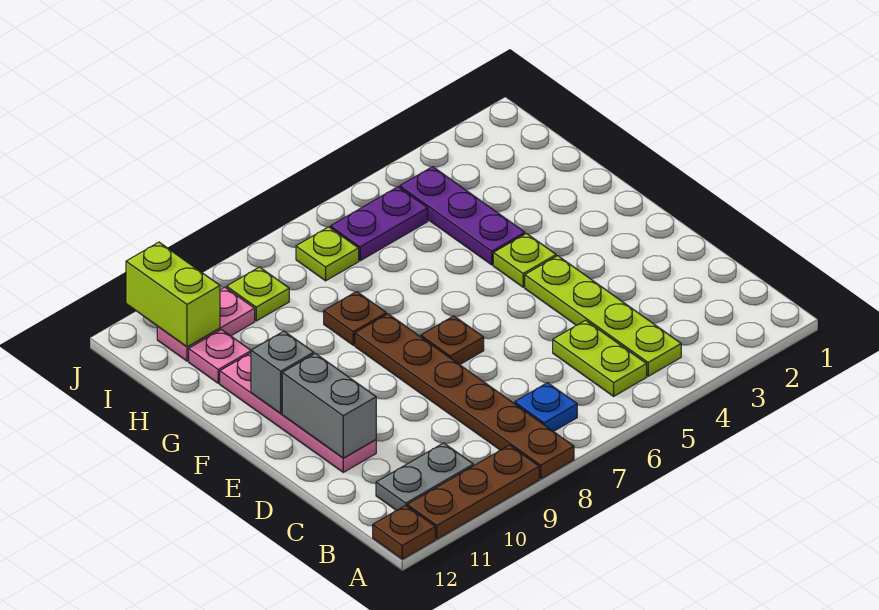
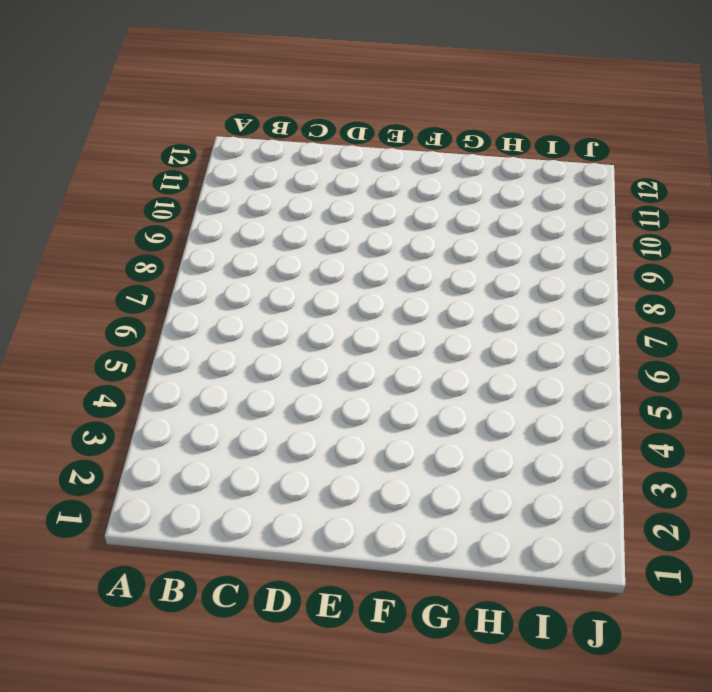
none -> brown 1x6 plate [355,314,574,479]
none -> brown 1x3 plate [407,445,539,539]
none -> brown 1x1 plate [373,505,435,559]

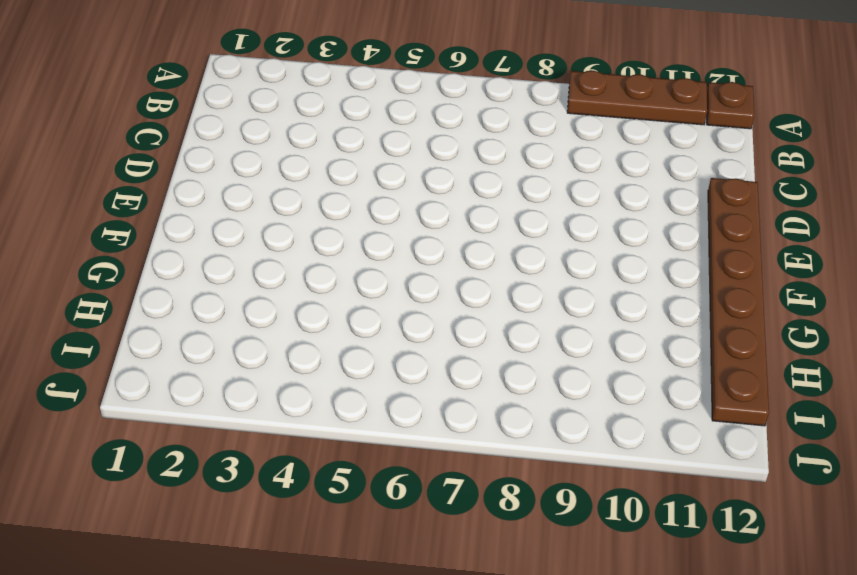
brown 1x6 plate [708,178,769,426] -> brown 1x6 plate moved to [355,314,574,479]
none -> lime 1x4 plate [525,256,681,376]
none -> lime 1x2 plate [553,320,647,396]
none -> blue 1x1 plate [515,383,577,432]

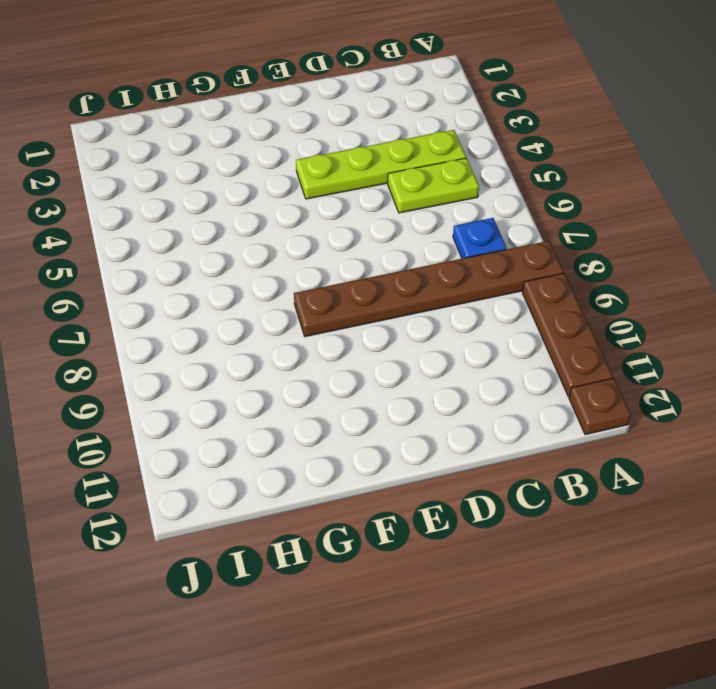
none -> grey 1x2 plate [376,443,473,511]
none -> pink 1x4 plate [220,353,376,472]
none -> brown 1x1 plate [421,316,484,365]

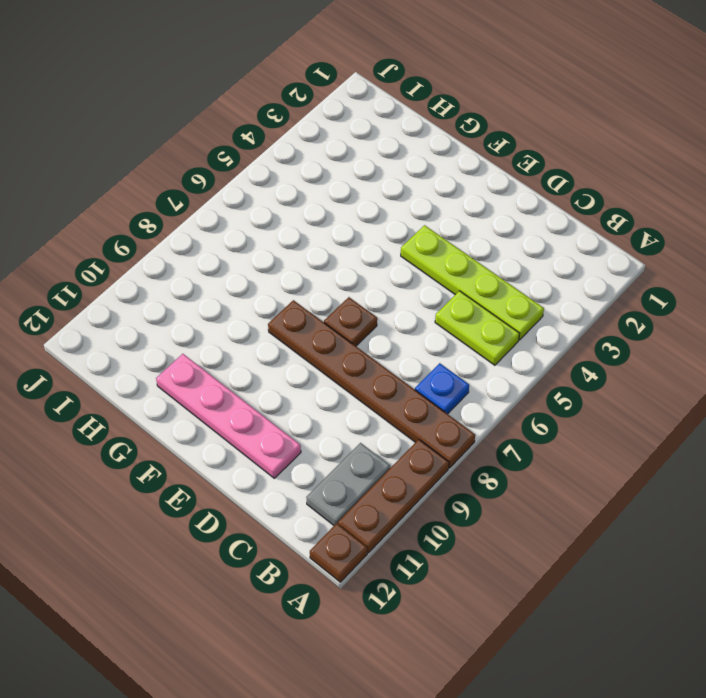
none -> lime 1x1 plate [493,234,556,287]
none -> purple 1x3 plate [400,167,525,265]
none -> brown 1x1 plate [324,292,386,345]

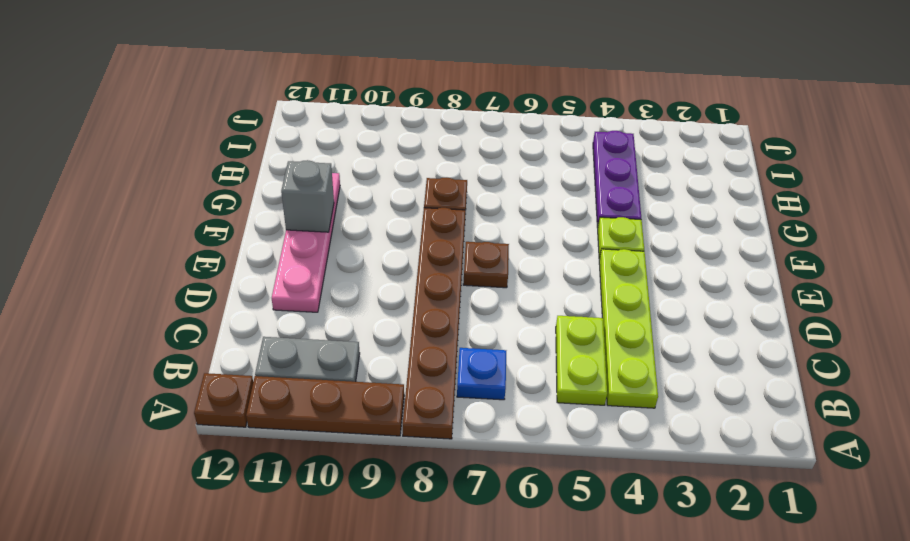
none -> pink 1x1 plate [189,330,251,383]
none -> purple 1x2 plate [330,187,428,261]
none -> lime 1x1 plate [296,227,359,281]

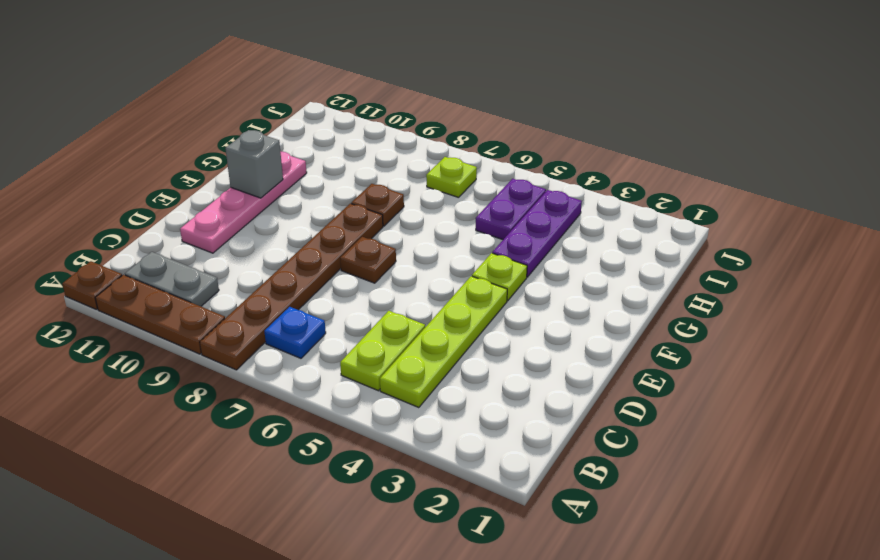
purple 1x2 plate [476,179,546,240] -> purple 1x2 plate turned to [330,187,428,261]
none -> pink 1x1 plate [189,330,251,383]
none -> lime 1x1 plate [227,267,289,321]
none -> pink 1x2 plate [157,287,255,361]

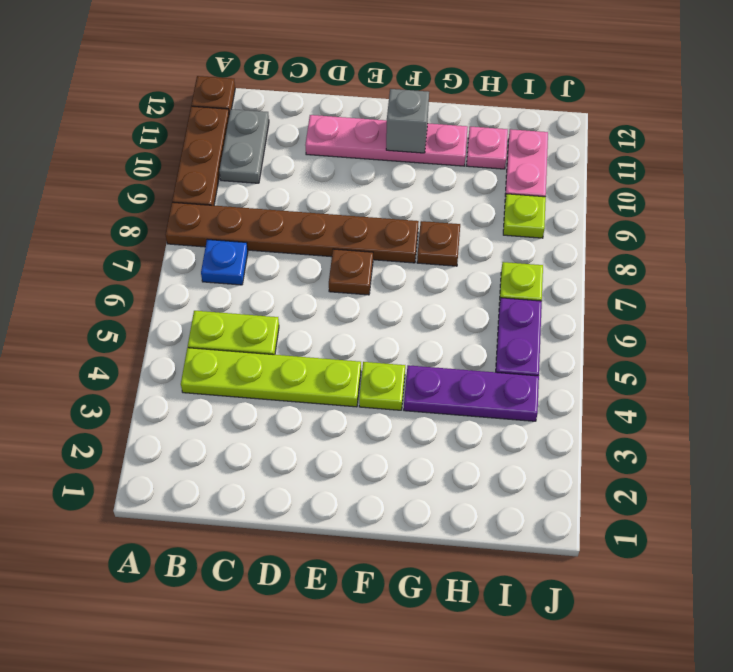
none -> grey 1x2 brick [282,353,376,458]
none -> lime 1x2 brick [126,242,220,347]

